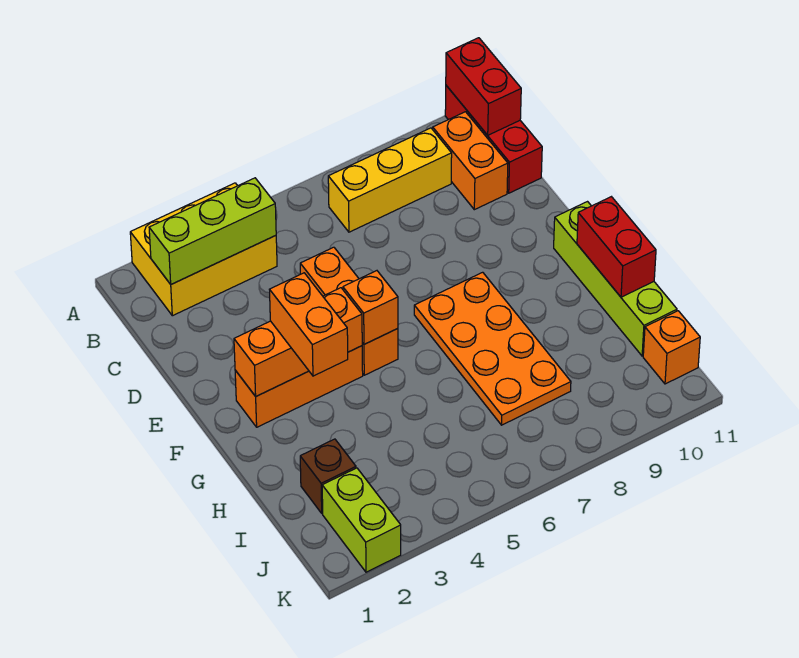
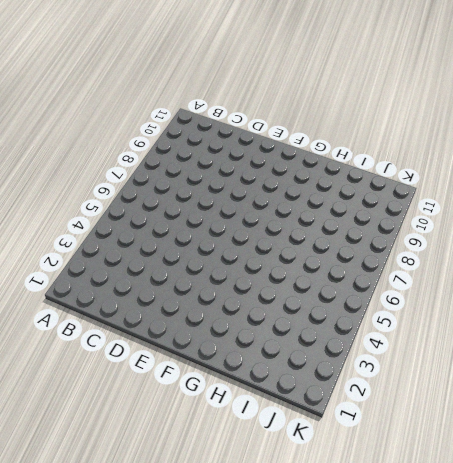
none -> yellow 2x3 brick [130,183,277,316]
none -> red 1x3 brick [445,86,542,193]
none -> yellow 1x3 brick [328,128,452,232]

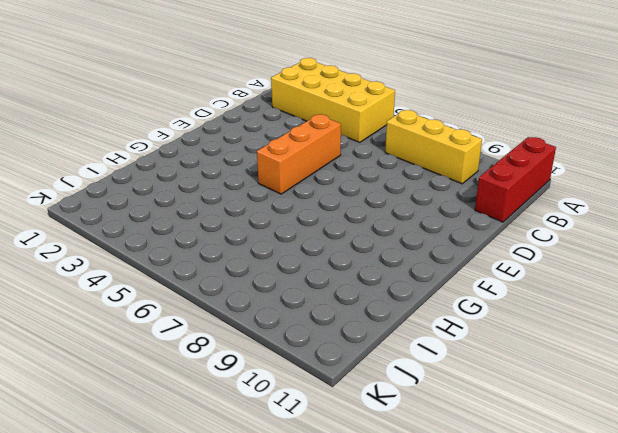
yellow 2x4 brick [271,58,395,142] -> yellow 2x3 brick [130,183,277,316]
none -> orange 1x2 brick [433,112,508,210]
none -> orange 1x3 brick [235,346,363,427]
none -> orange 2x4 plate [414,272,571,425]

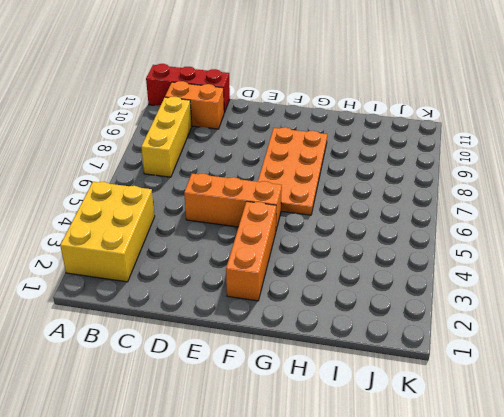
orange 2x4 plate [258,127,327,215] -> orange 2x4 plate turned to [414,272,571,425]
none -> lime 1x4 brick [554,202,677,356]
none -> brown 1x1 brick [300,439,356,513]
none -> lime 1x2 brick [322,468,401,572]

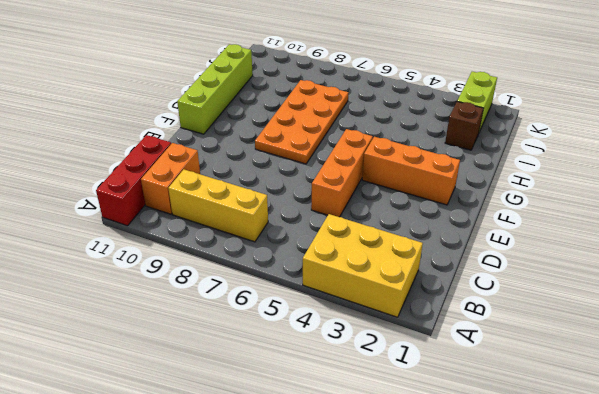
none -> orange 1x1 brick [643,311,700,384]
none -> red 1x2 brick [446,38,521,135]
none -> lime 1x3 brick [149,178,276,284]

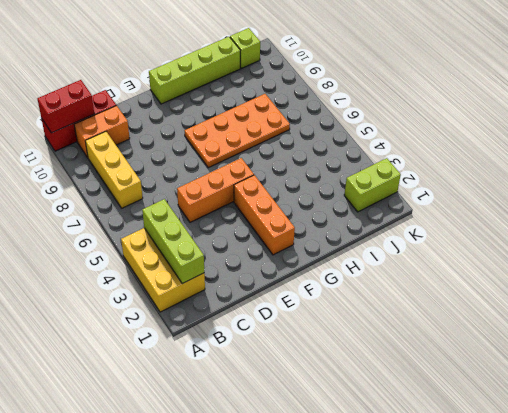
lime 1x1 brick [230,28,260,68] -> orange 1x1 brick [643,311,700,384]
none -> brown 1x1 brick [300,439,356,513]
none -> orange 1x3 brick [234,288,362,396]
none -> orange 1x1 brick [343,271,398,344]

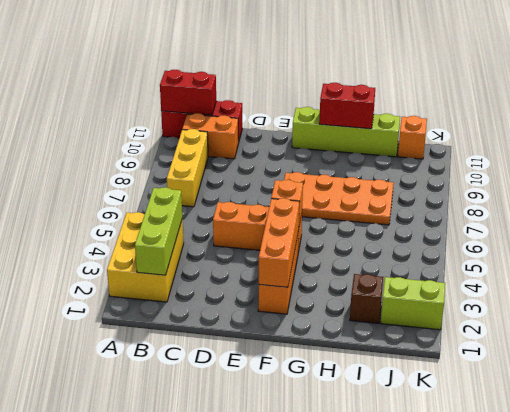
none -> orange 1x2 brick [269,273,348,376]

